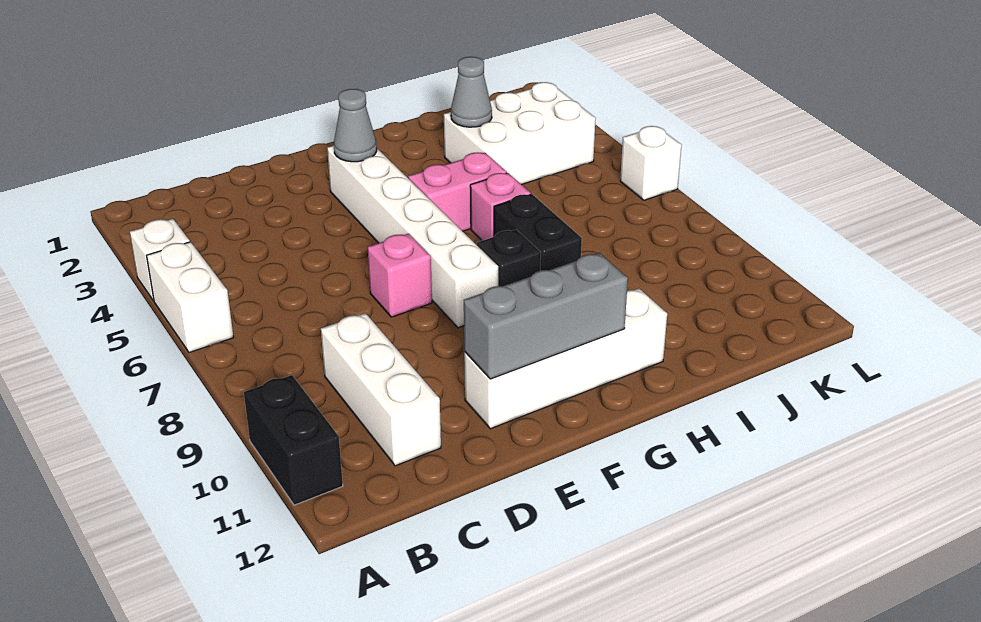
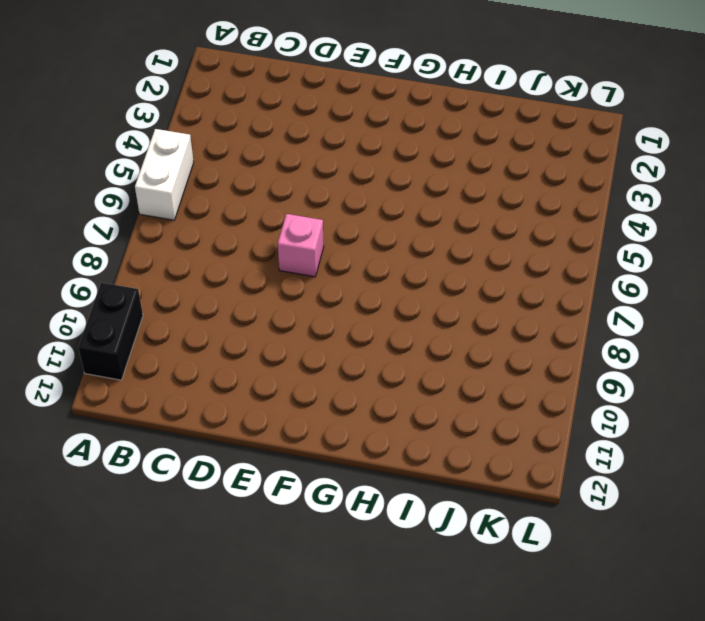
none -> white 1x1 brick [130,219,190,301]
none -> white 1x3 brick [321,313,441,466]
none -> white 1x4 brick [464,288,667,429]

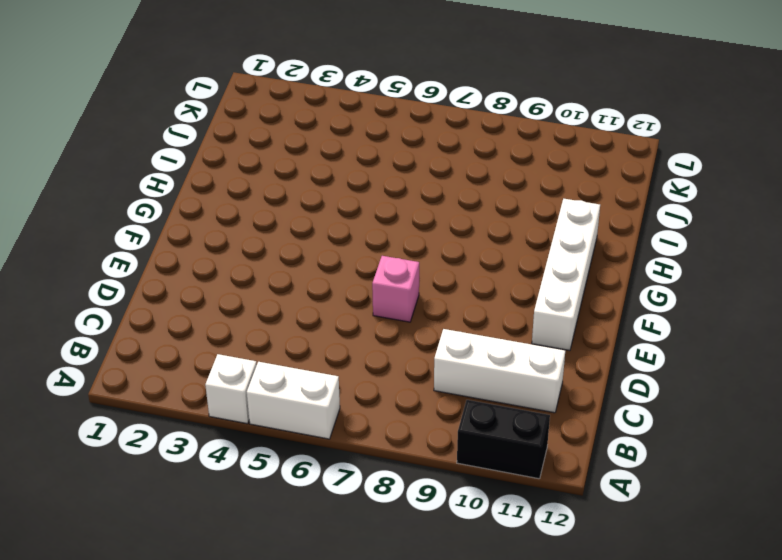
none -> white 1x6 brick [327,145,498,328]
none -> pink 1x2 brick [408,152,507,231]
none -> black 1x1 brick [477,230,541,286]

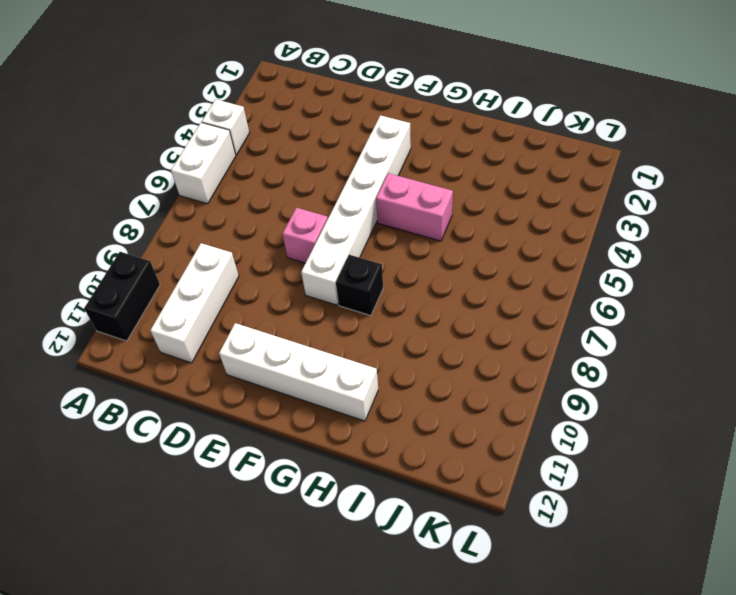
none -> pink 1x1 brick [470,173,531,241]
none -> black 1x2 brick [494,194,582,270]
none -> white 2x3 brick [444,82,596,185]

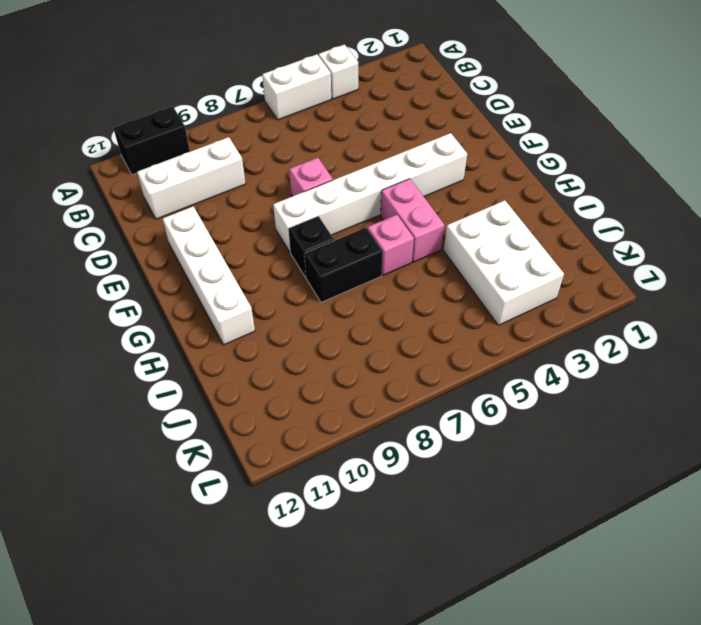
none -> white 1x1 brick [620,126,682,200]
none -> grey 1x3 brick [464,253,628,379]
none -> grey 1x1 cone [334,89,377,162]

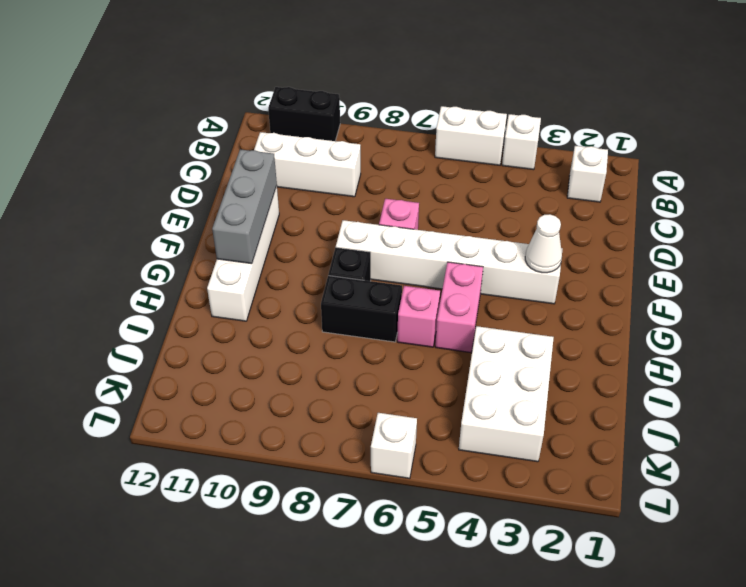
white 1x1 brick [567,146,608,202] -> none
white 1x1 cone [525,214,562,273] -> grey 1x1 cone [334,89,377,162]
none -> grey 1x1 cone [451,57,492,127]

